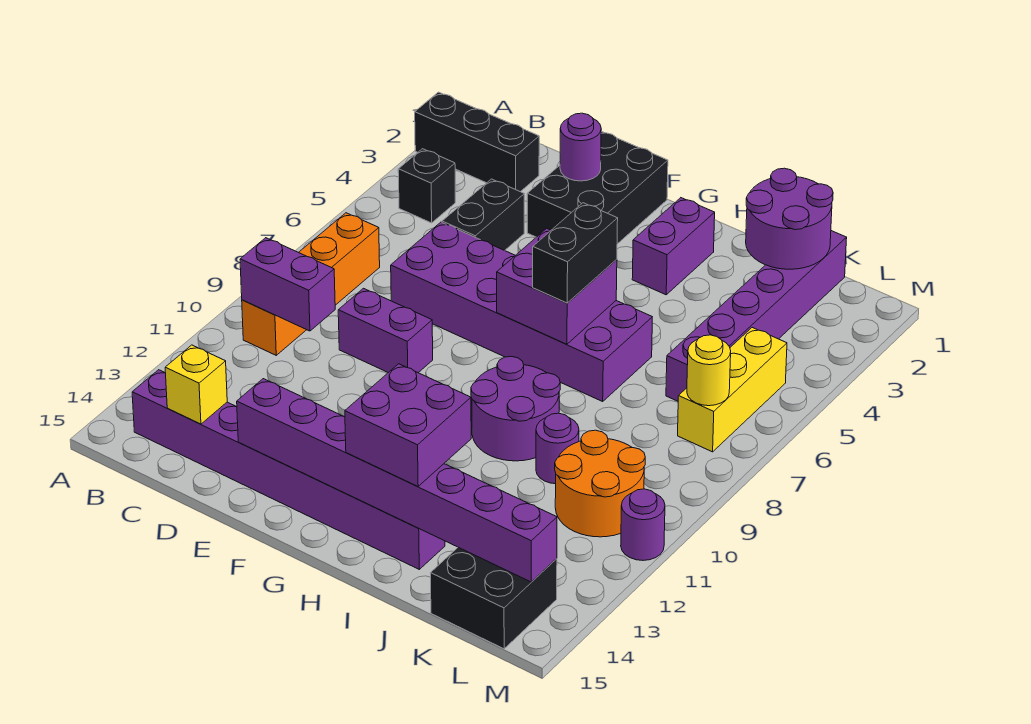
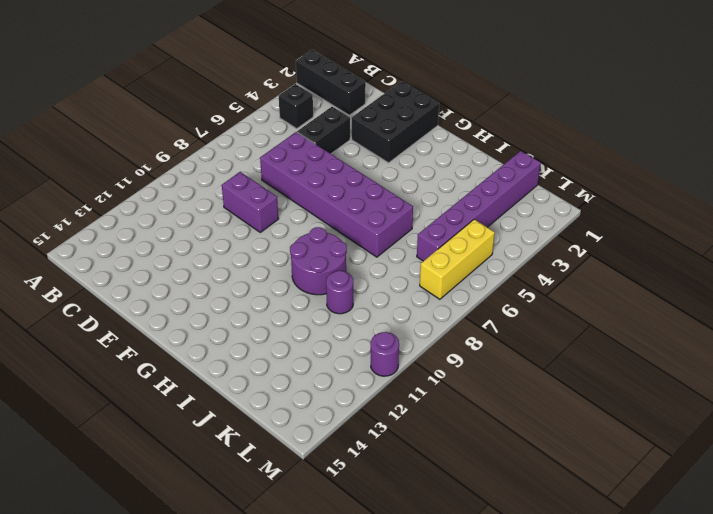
none -> orange 1x4 brick [242,213,380,355]
none -> purple 1x8 brick [132,370,445,569]
none -> purple 1x2 brick [632,198,715,295]

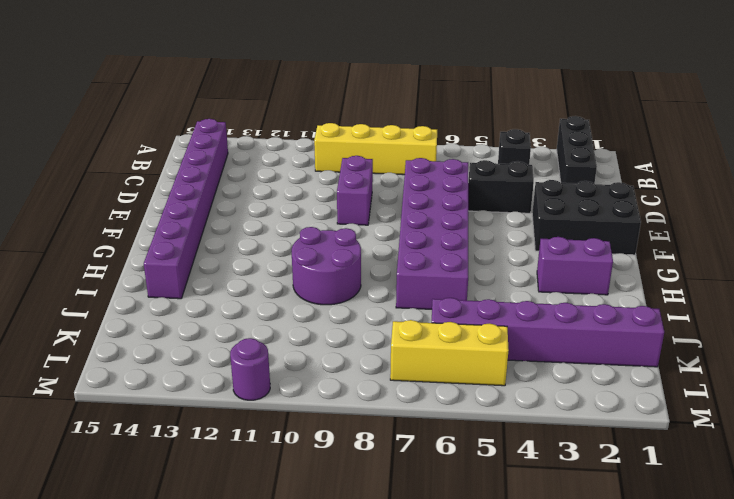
yellow 1x4 brick [314,123,437,175] -> orange 1x4 brick [242,213,380,355]
none -> purple 1x1 round brick [536,413,579,484]
none -> orange 2x2 round brick [555,430,645,537]
none -> black 2x2 brick [431,547,557,649]

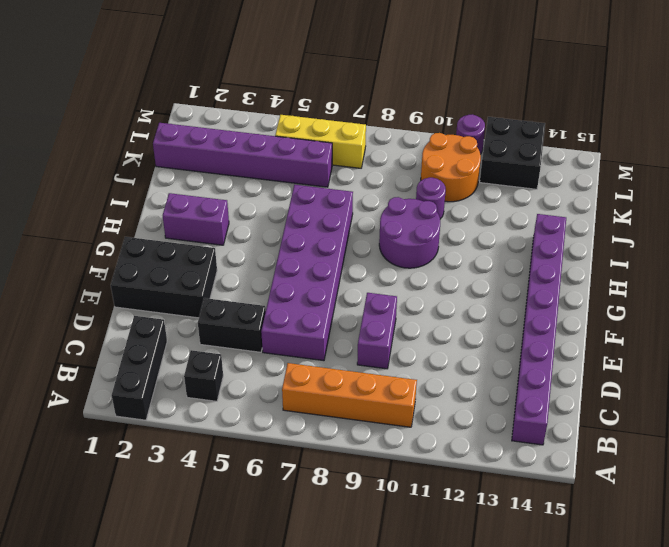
black 2x2 brick [480,117,545,189] -> black 2x2 brick moved to [431,547,557,649]
none -> purple 1x2 brick [240,238,335,331]
none -> yellow 1x1 brick [165,345,227,424]
none -> purple 1x1 round brick [560,113,601,181]

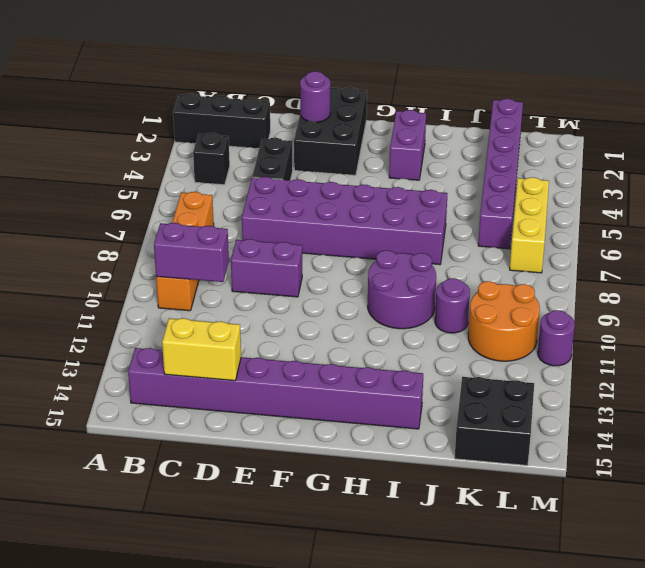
yellow 1x2 brick [162,318,241,381] -> yellow 1x1 brick [165,345,227,424]
none -> purple 1x8 brick [237,379,557,582]
none -> purple 2x2 brick [497,228,617,344]
none -> purple 2x2 round brick [746,168,833,269]

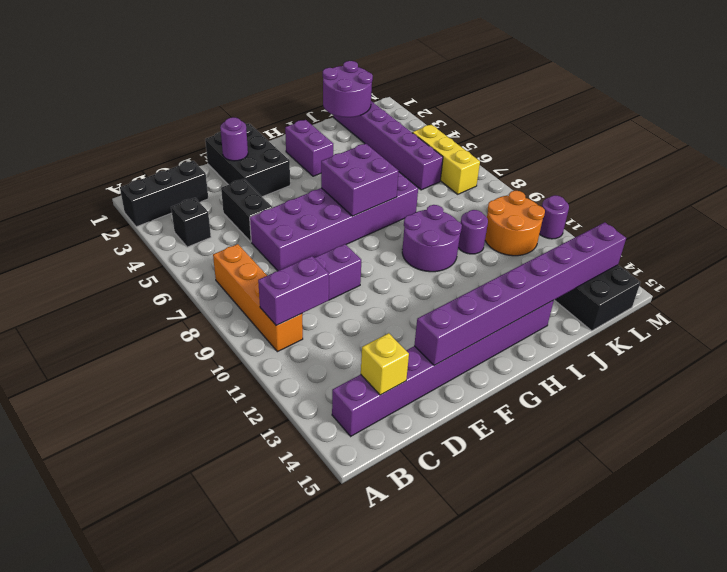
none -> yellow 1x1 round brick [687,335,731,406]
none -> black 1x2 brick [533,203,618,303]
none -> purple 2x2 brick [345,364,471,487]

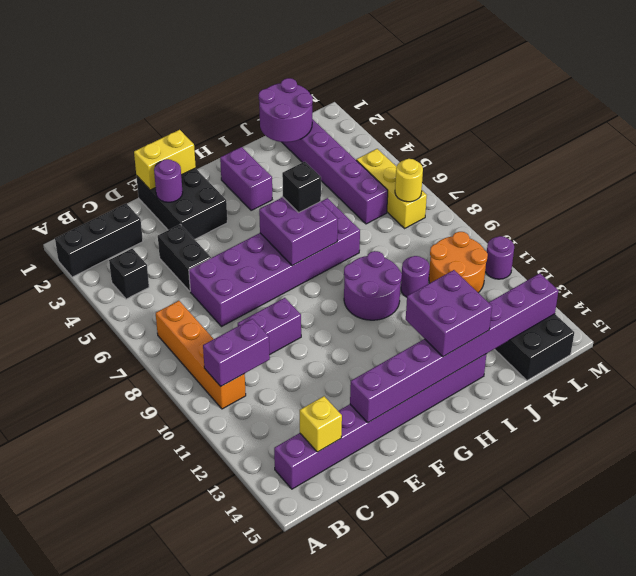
yellow 1x2 brick [134,130,196,190] -> none
black 1x1 brick [282,162,321,212] -> black 1x2 brick [533,203,618,303]

